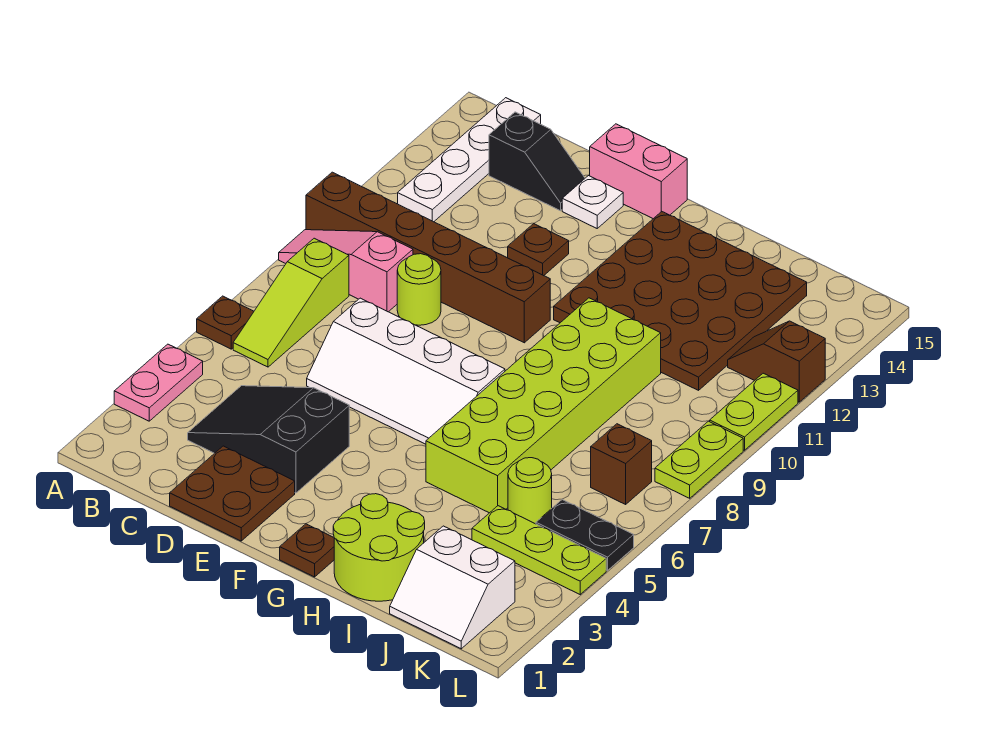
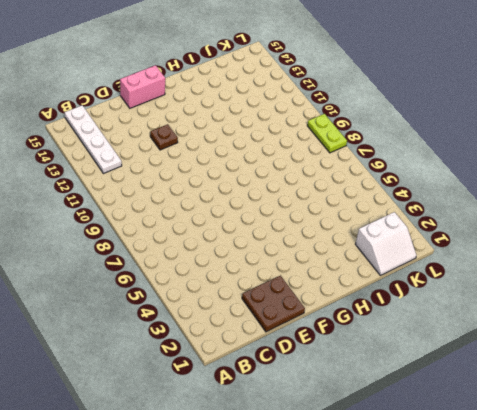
none -> pink 1x2 plate [114,344,203,421]
none -> brown 1x1 plate [197,296,254,349]
none -> pink 1x3 slope [279,230,413,312]

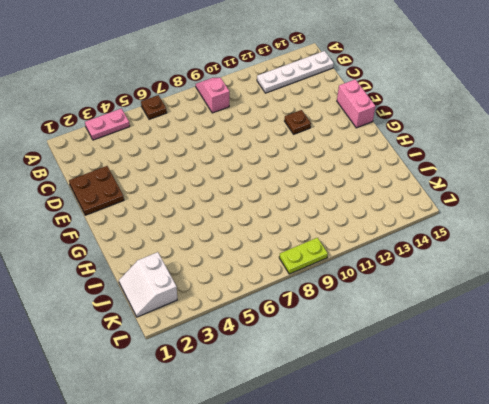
pink 1x2 slope [196,78,229,113] -> pink 1x3 slope [279,230,413,312]
none -> brown 1x6 brick [306,172,550,343]
none -> lime 1x3 slope [233,238,349,367]
none -> black 2x3 slope [188,386,349,493]

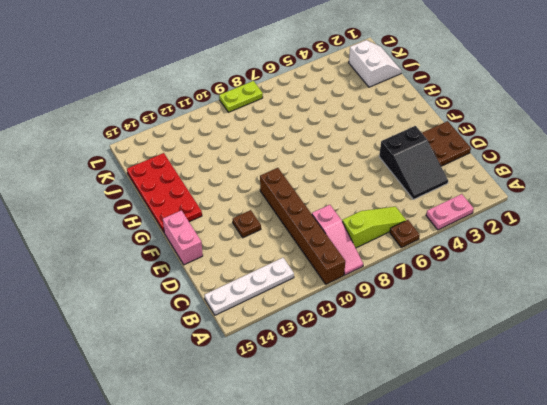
red 2x4 plate [127,153,202,232] -> brown 4x4 plate [554,212,807,390]
none -> black 1x2 slope [489,112,585,211]
none -> white 2x4 slope [307,298,505,444]
none -> lime 1x1 round brick [397,254,441,325]

